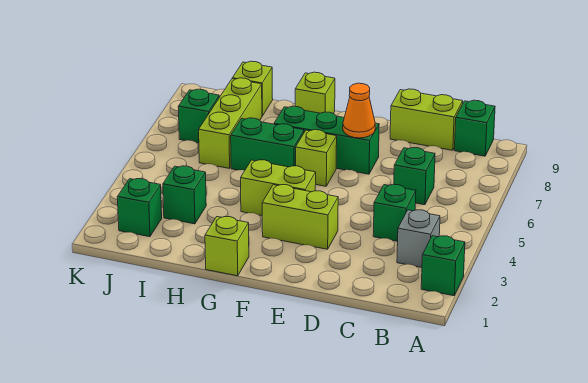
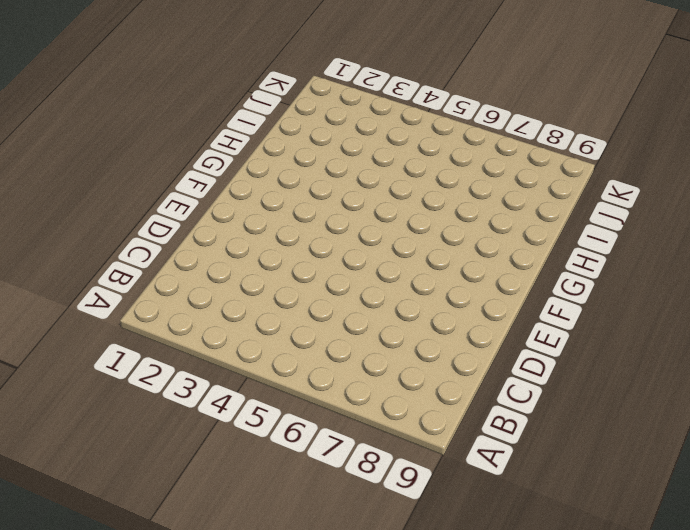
none -> green 1x1 brick [421,236,465,296]
none -> grey 1x1 brick [397,210,440,267]
none -> green 1x1 brick [454,100,495,156]

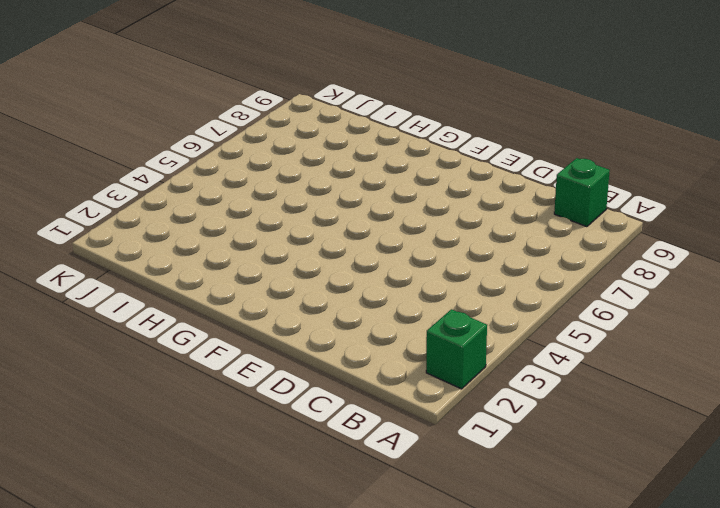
none -> grey 1x1 brick [397,210,440,267]
none -> green 1x1 brick [373,184,416,241]
none -> green 1x1 brick [394,148,435,205]

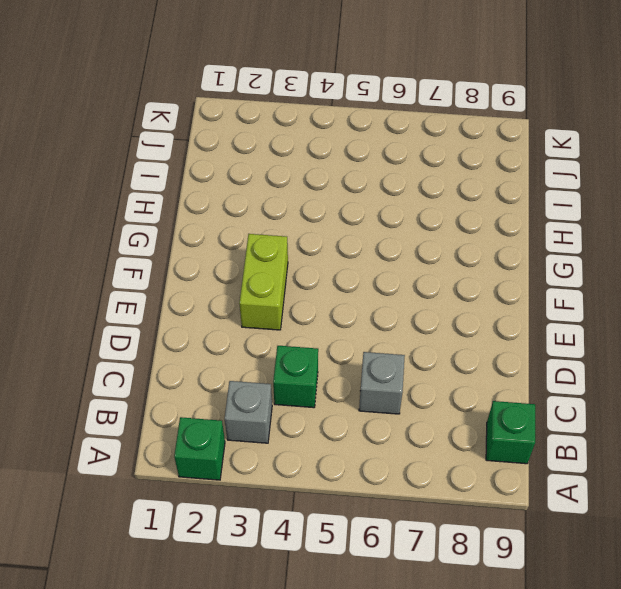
grey 1x1 brick [359,352,405,414] -> green 1x1 brick [394,148,435,205]
none -> lime 1x2 brick [390,89,463,150]
none -> green 1x3 brick [274,106,379,174]
none -> lime 1x2 brick [241,160,316,216]

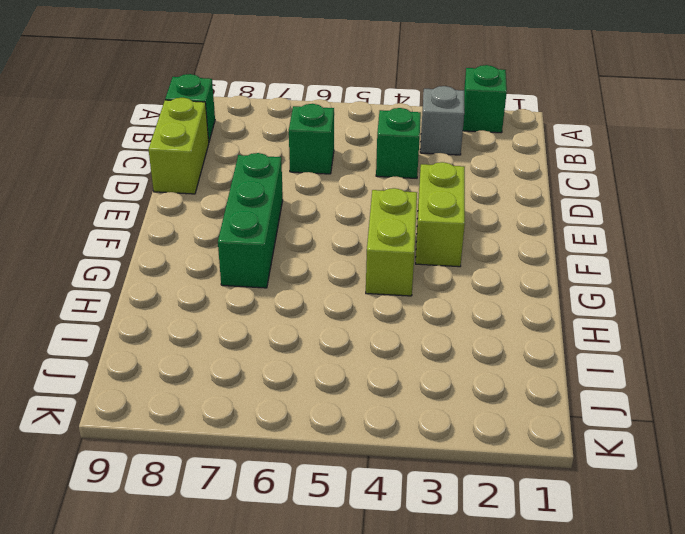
none -> lime 1x1 brick [296,130,337,186]
none -> lime 1x1 brick [205,217,249,276]
none -> green 1x2 brick [231,118,304,170]

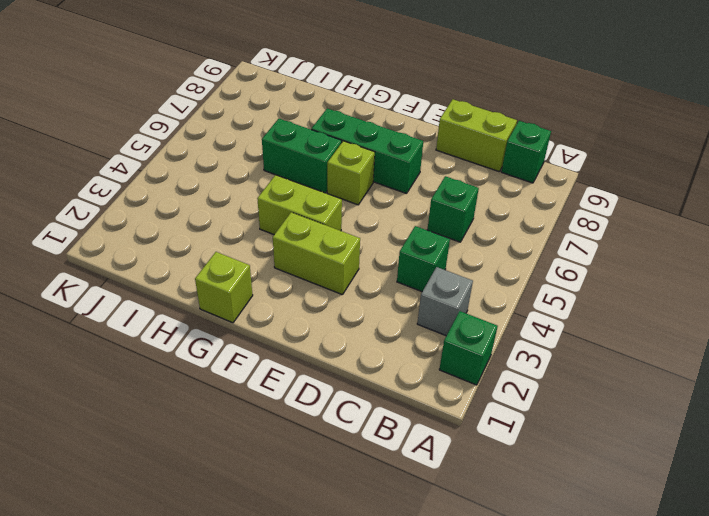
none -> lime 1x1 brick [295,72,335,113]
none -> green 1x1 brick [163,166,206,224]
none -> lime 1x3 brick [199,78,262,168]

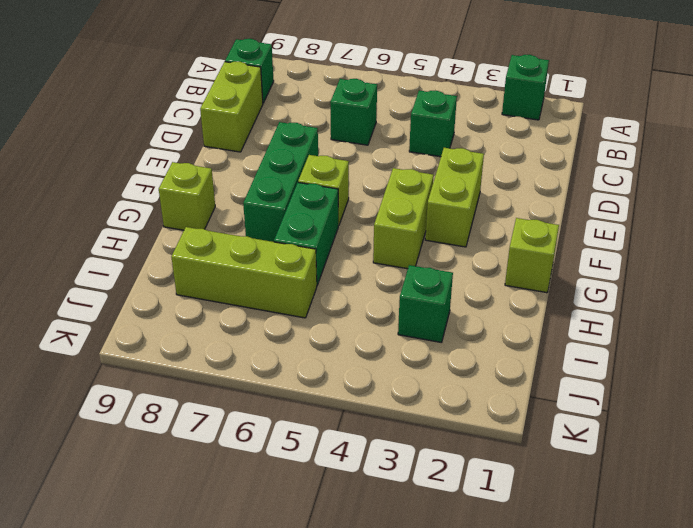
none -> grey 1x1 brick [397,210,440,267]
none -> lime 1x1 brick [232,61,273,116]
none -> green 1x1 brick [117,179,162,237]

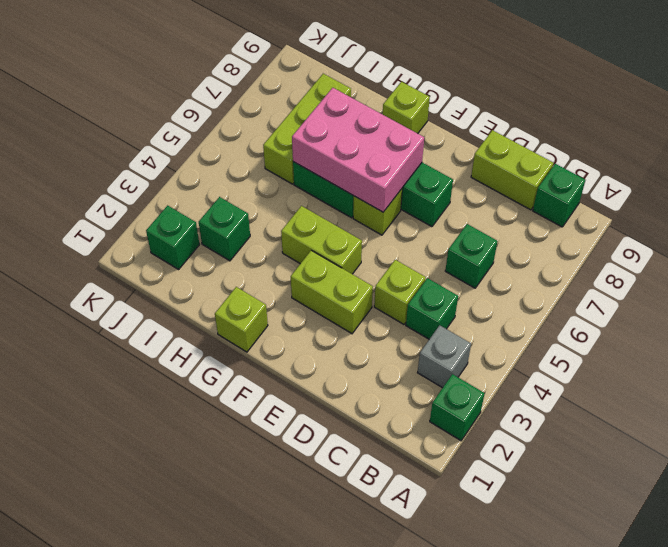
lime 1x1 brick [374,260,426,324] -> lime 1x1 brick moved to [232,61,273,116]
pink 2x3 brick [292,88,424,212] -> none
none -> green 1x1 brick [178,89,219,143]
none -> orange 1x1 cone [343,83,375,138]

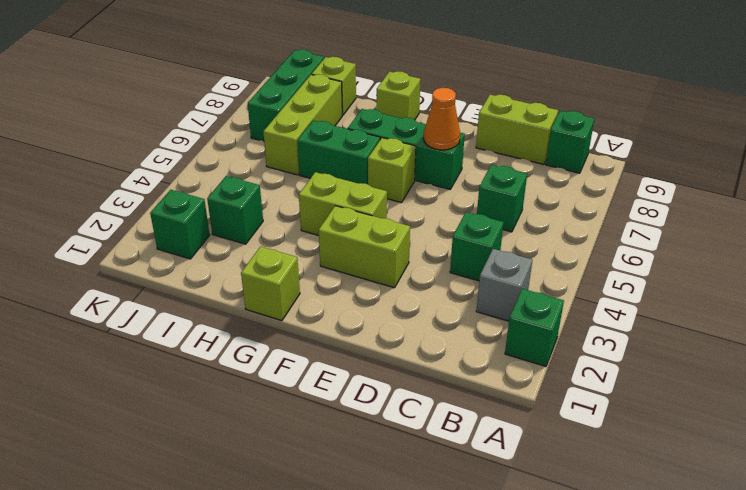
green 1x3 brick [248,50,324,141] -> green 1x1 brick [178,89,219,143]

